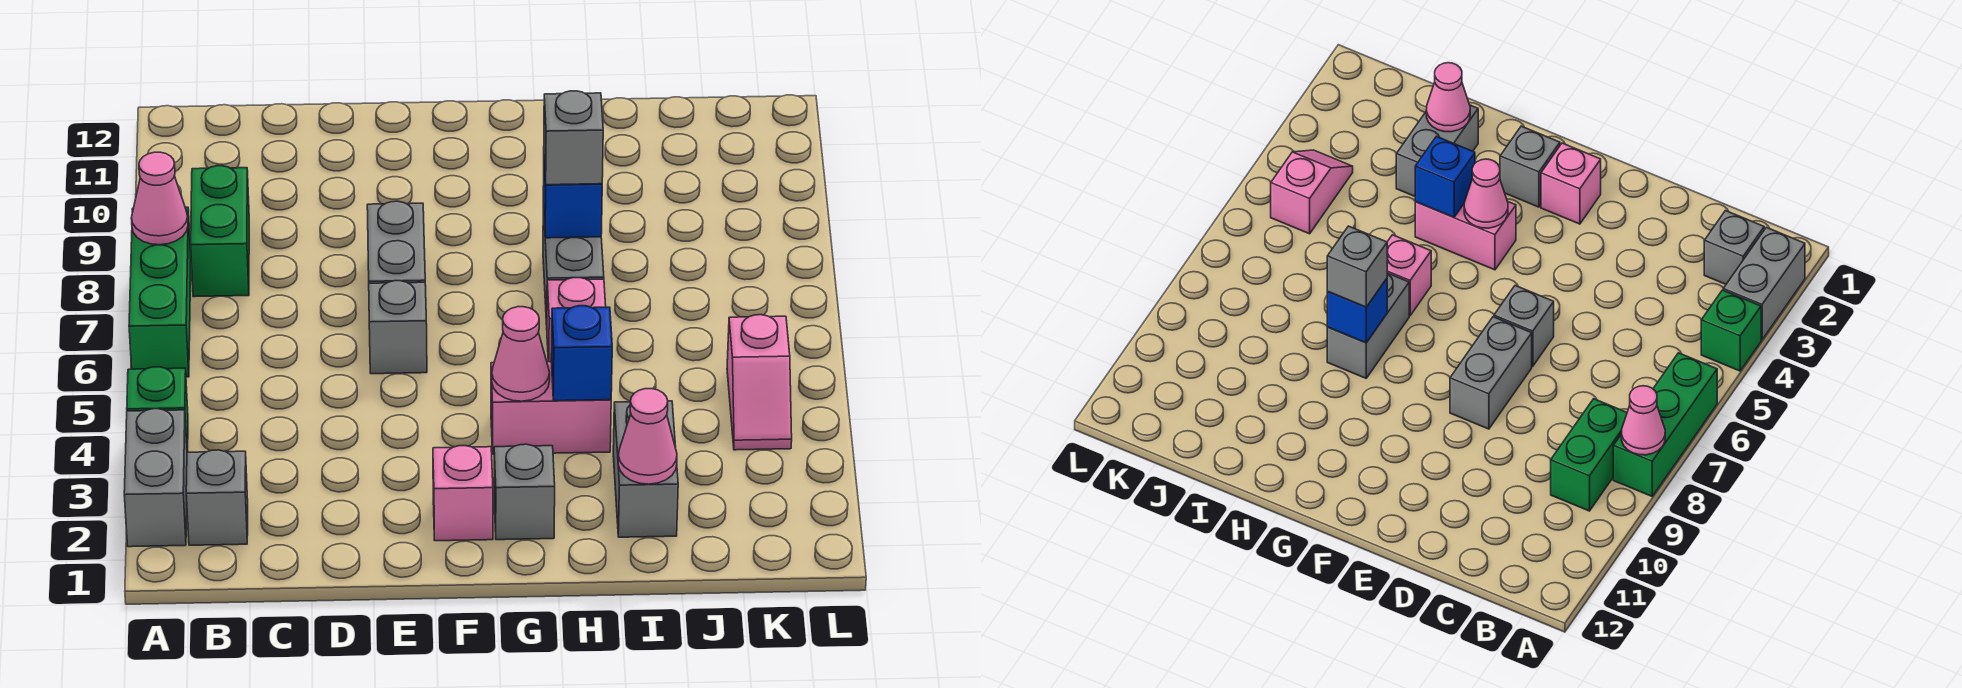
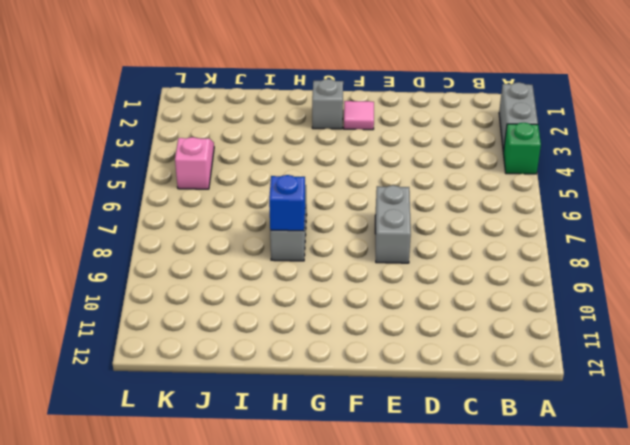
pink 1x1 tile [344,101,374,130] -> pink 1x1 brick [433,446,493,541]
none -> green 1x3 brick [129,207,191,377]
none -> grey 1x1 brick [186,450,248,545]
none -> green 1x2 brick [191,166,249,297]

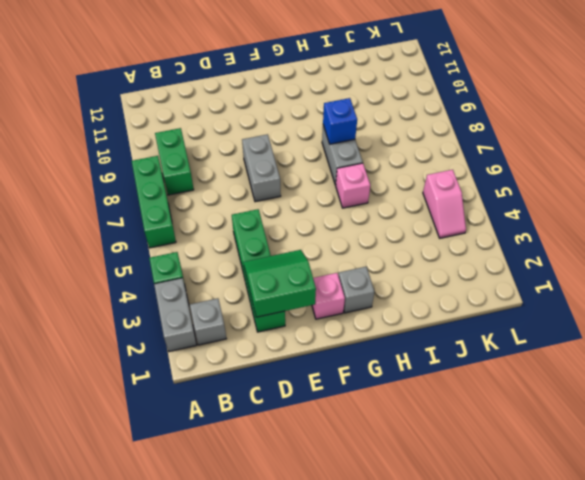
green 1x4 brick [232,209,285,332] -> none
green 2x2 slope [243,250,316,317] -> none
none -> grey 1x1 brick [369,281,427,374]
none -> pink 1x2 brick [491,362,611,454]
none -> grey 1x2 brick [613,401,678,537]

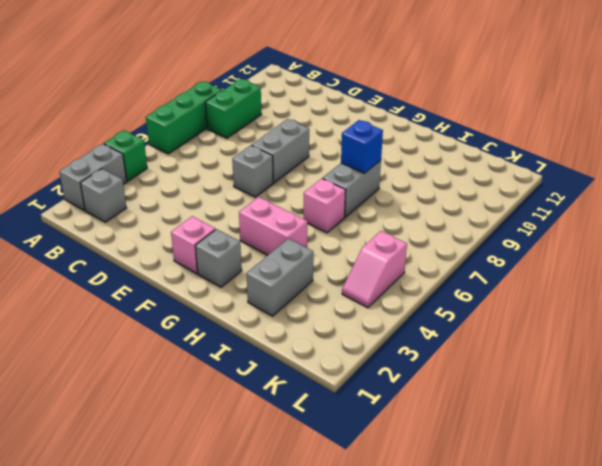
none -> pink 1x1 cone [131,152,188,245]
none -> pink 1x1 cone [492,307,550,401]
none -> blue 1x1 brick [551,306,612,401]

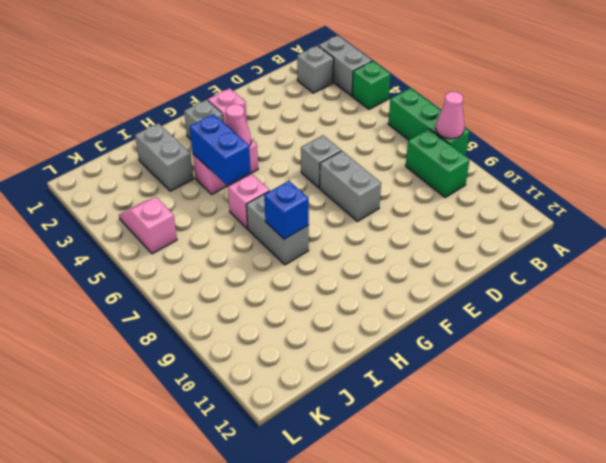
blue 1x2 brick [190,114,251,185] -> blue 1x1 brick [551,306,612,401]
none -> pink 1x1 cone [618,389,677,484]
none -> grey 1x1 brick [544,91,603,185]

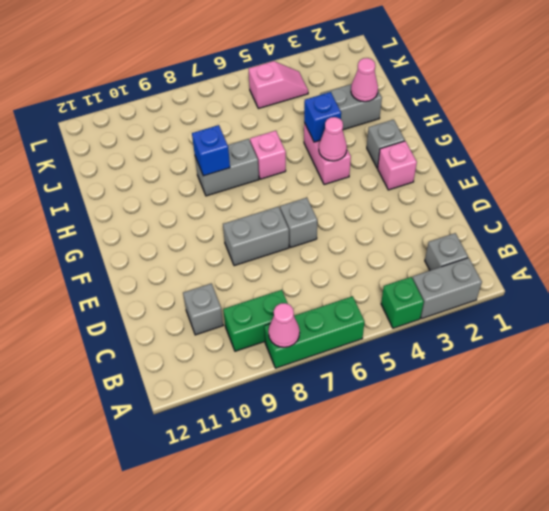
grey 1x1 brick [183,284,223,335] -> grey 1x1 brick moved to [544,91,603,185]

